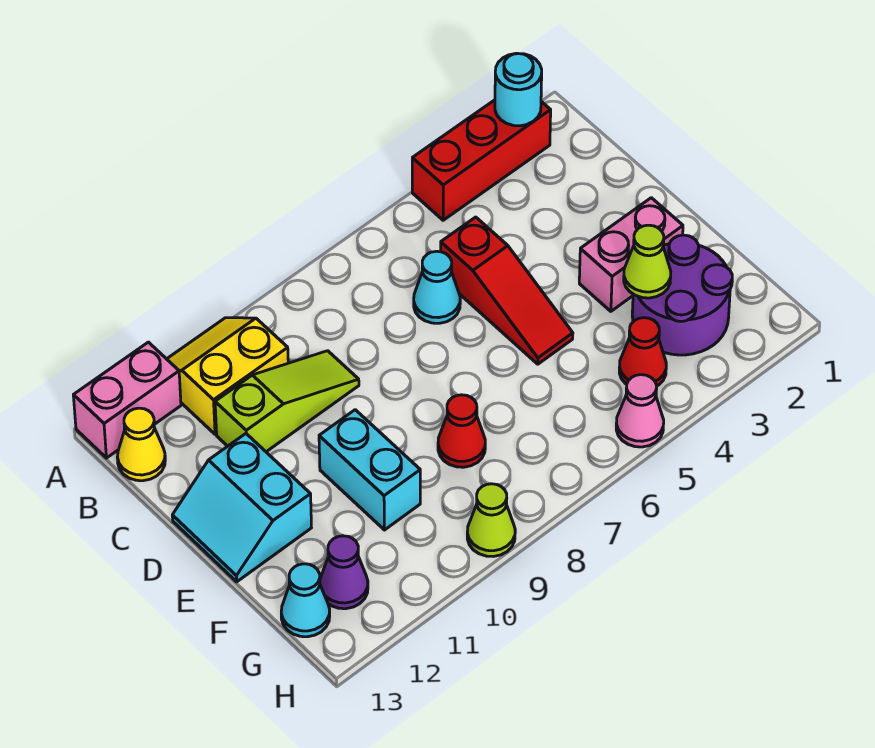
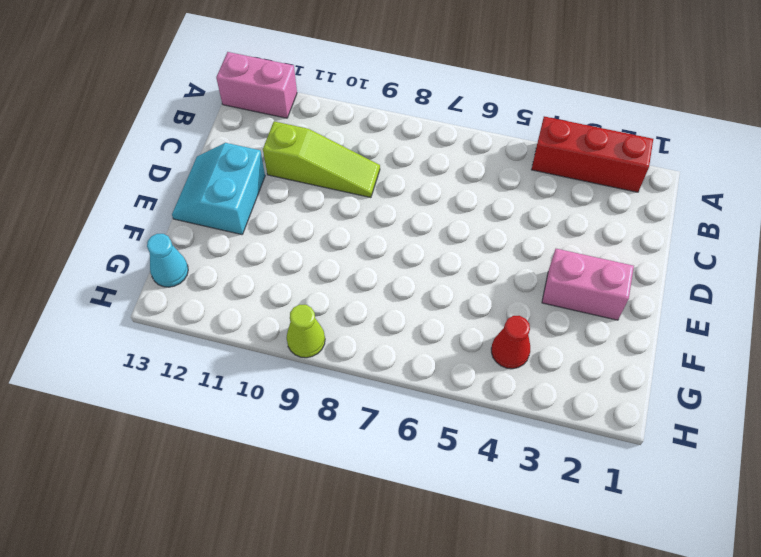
none -> yellow 2x2 slope [167,318,288,434]
none -> yellow 1x1 cone [117,408,165,481]
none -> red 1x3 slope [441,217,573,364]

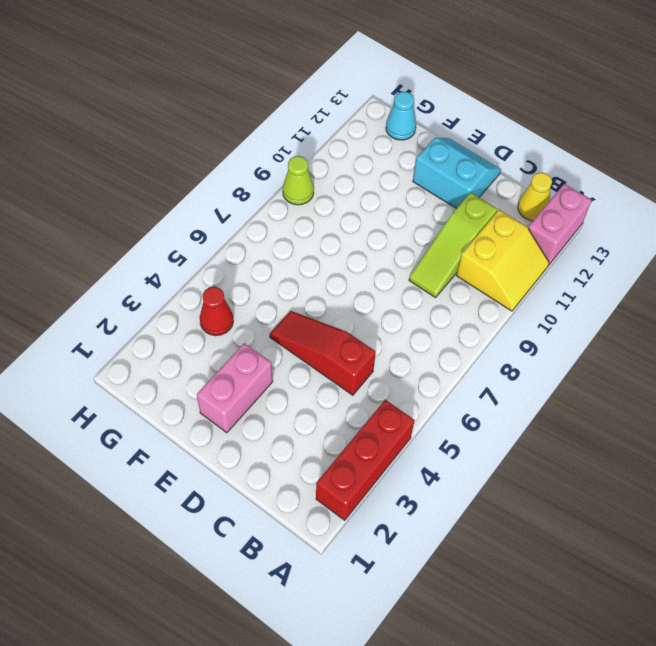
none -> cyan 1x1 cone [414,251,460,323]
none -> cyan 1x2 brick [319,410,420,530]
none -> purple 2x2 round brick [632,235,732,355]

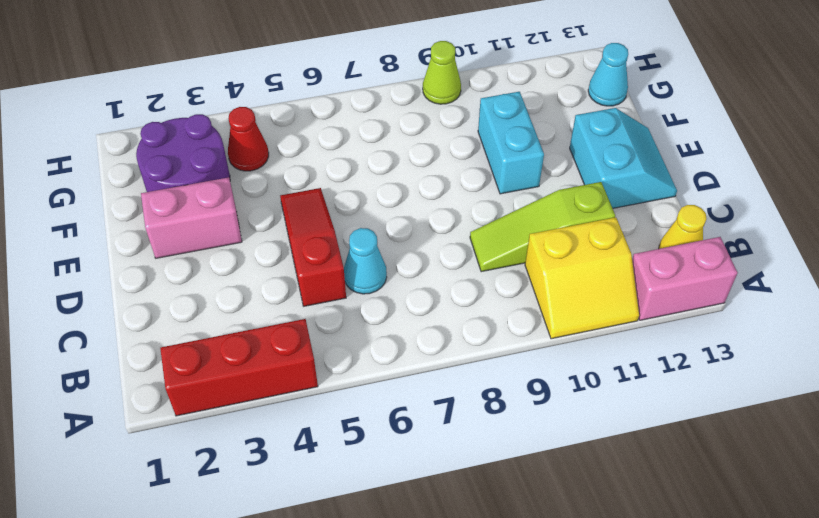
none -> red 1x1 cone [438,395,485,467]
none -> purple 1x1 cone [320,536,368,609]
none -> pink 1x1 cone [616,375,664,447]

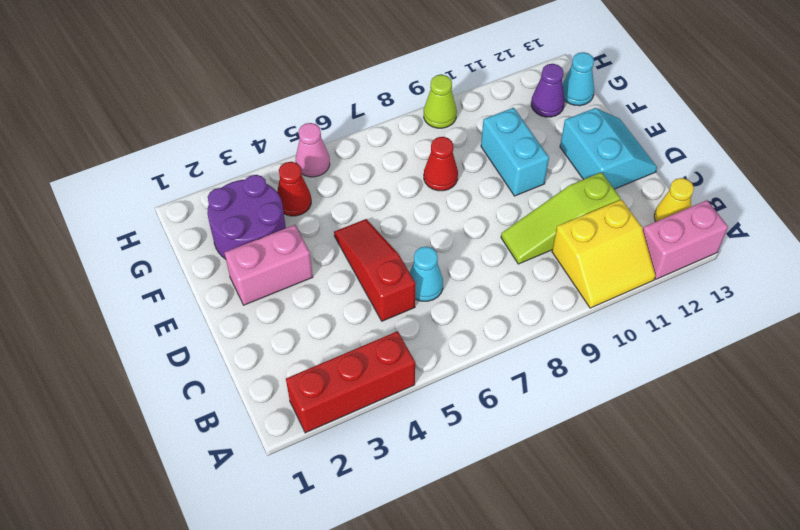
none -> cyan 1x1 round brick [495,53,542,126]
none -> lime 1x1 cone [624,225,671,298]

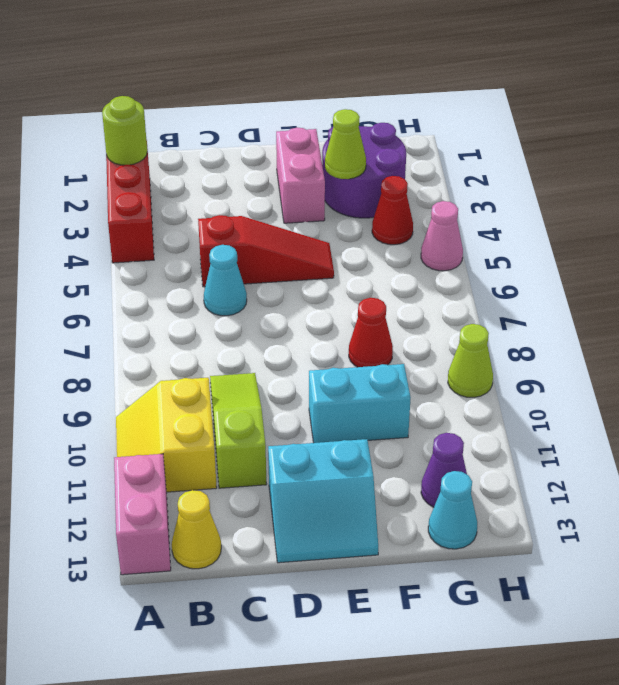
lime 1x1 round brick [102,96,147,165] -> cyan 1x1 round brick [495,53,542,126]

